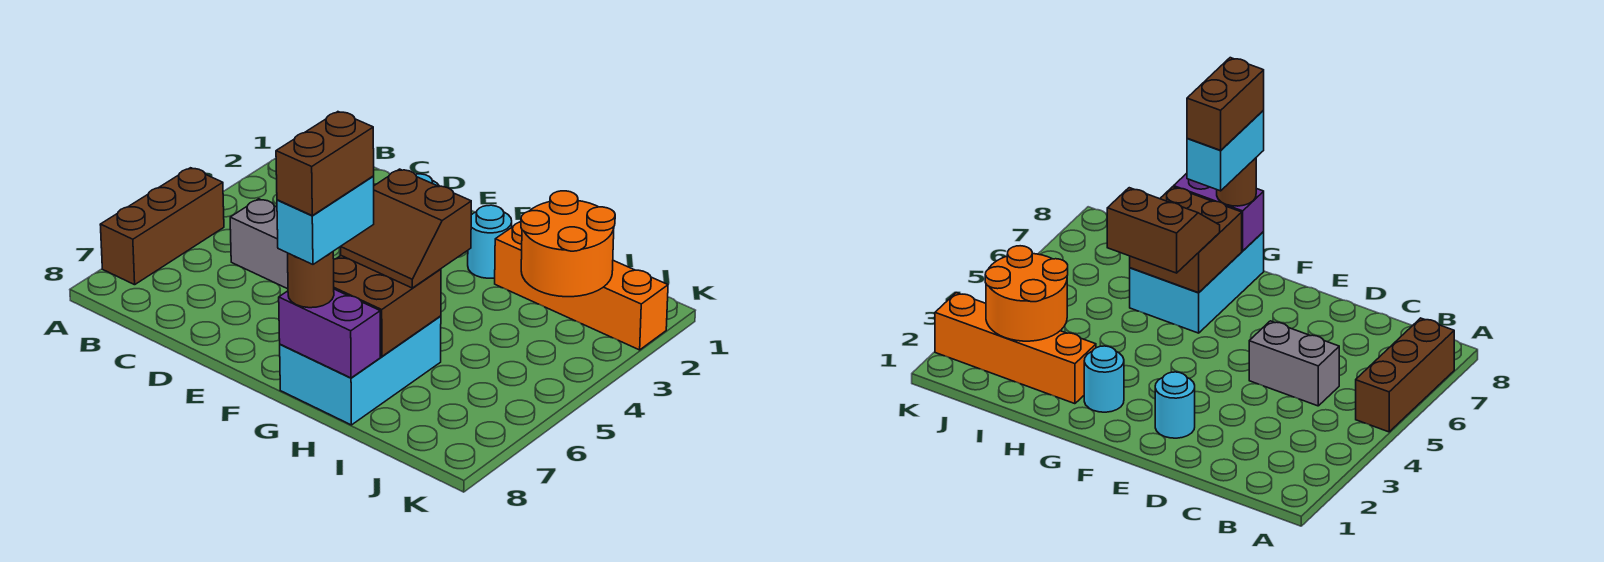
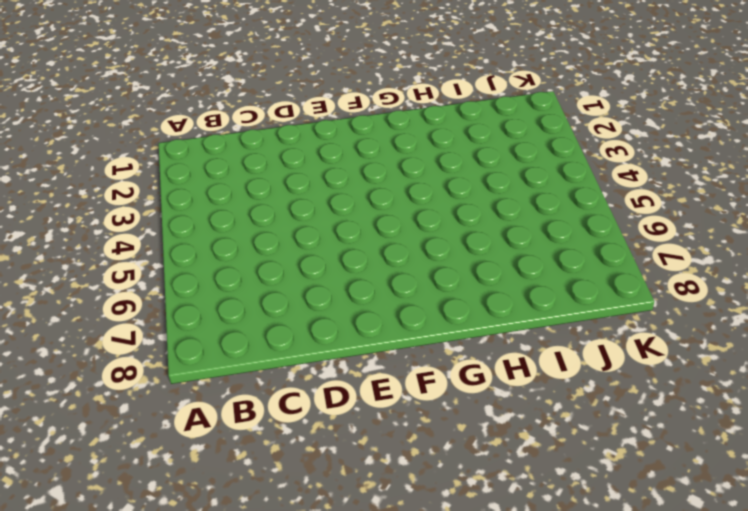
none -> brown 1x3 brick [100,168,224,285]
none -> grey 1x2 brick [230,199,288,289]
none -> cyan 1x1 round brick [1155,372,1195,438]

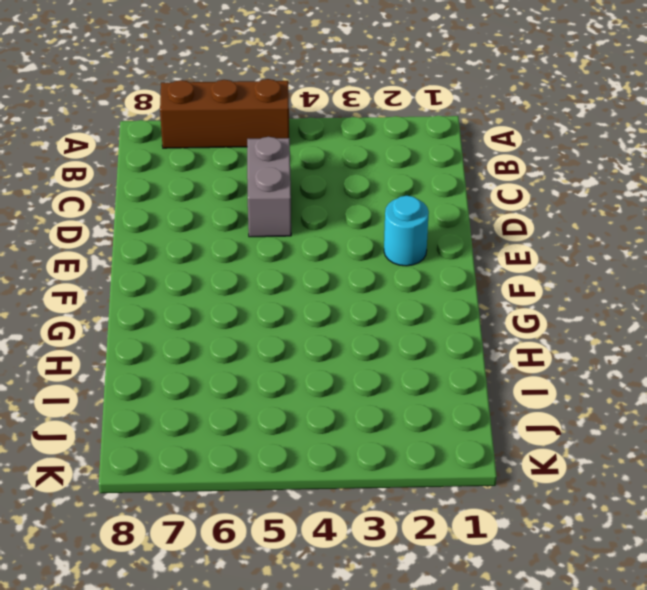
none -> cyan 1x1 round brick [468,205,512,278]
none -> cyan 2x3 brick [280,316,441,425]
none -> orange 1x4 brick [495,221,668,350]

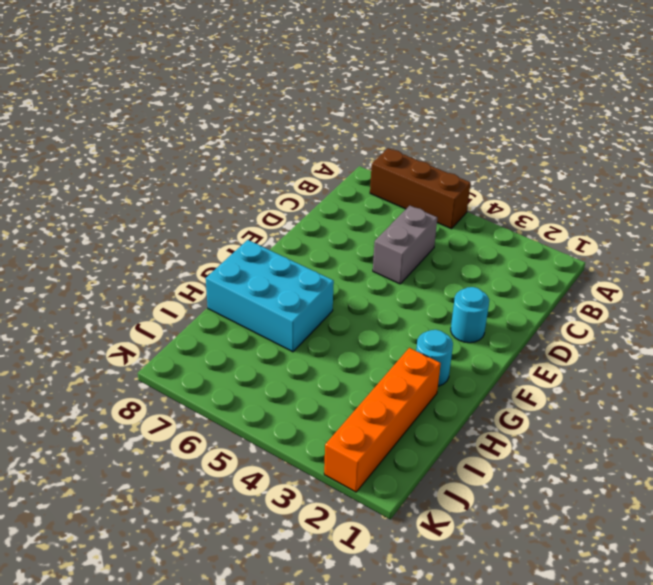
none -> brown 2x2 brick [334,256,441,357]
none -> purple 1x2 brick [279,289,380,378]
none -> orange 2x2 round brick [521,191,615,297]

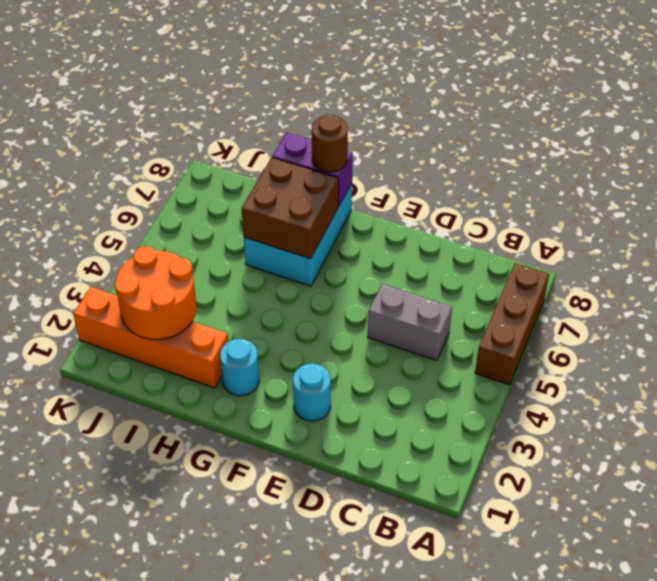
none -> brown 2x2 slope [341,169,471,288]
none -> cyan 1x2 brick [277,176,374,264]
none -> brown 1x2 brick [276,112,374,216]

